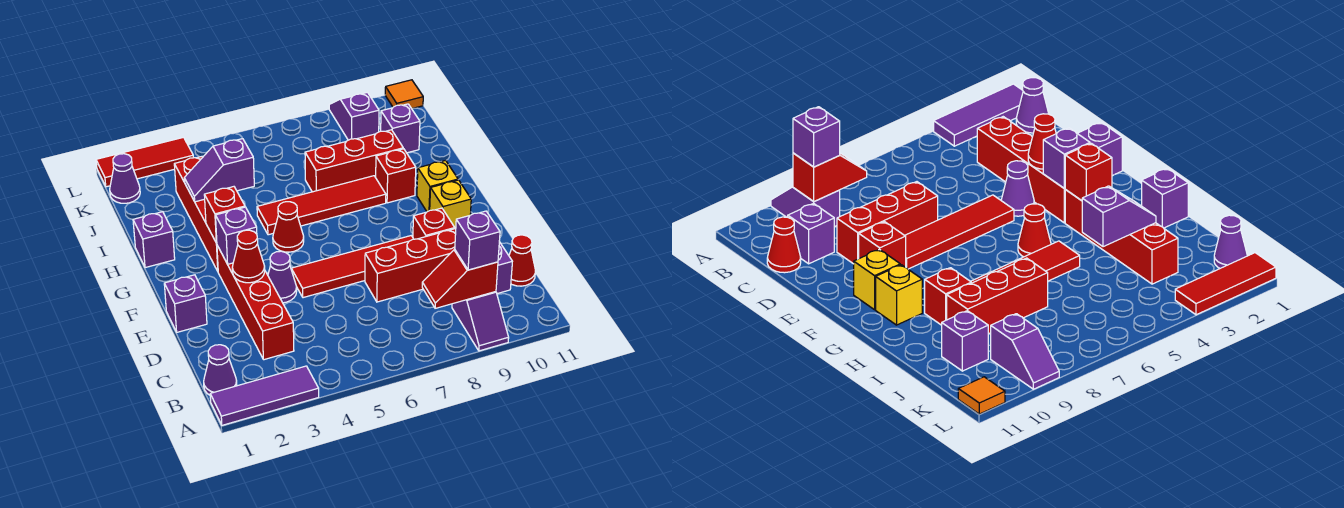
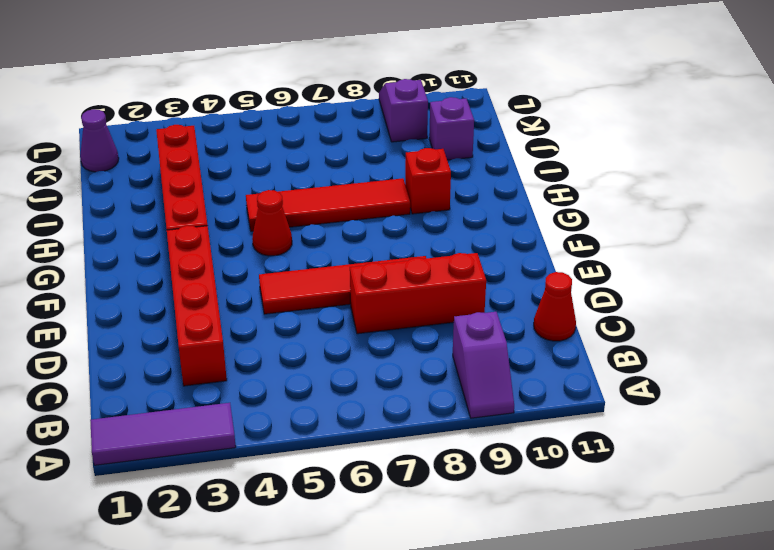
none -> purple 1x1 cone [204,345,237,395]
none -> purple 1x1 brick [496,242,512,294]
none -> purple 1x1 brick [164,275,207,332]
none -> purple 1x1 cone [268,251,297,303]

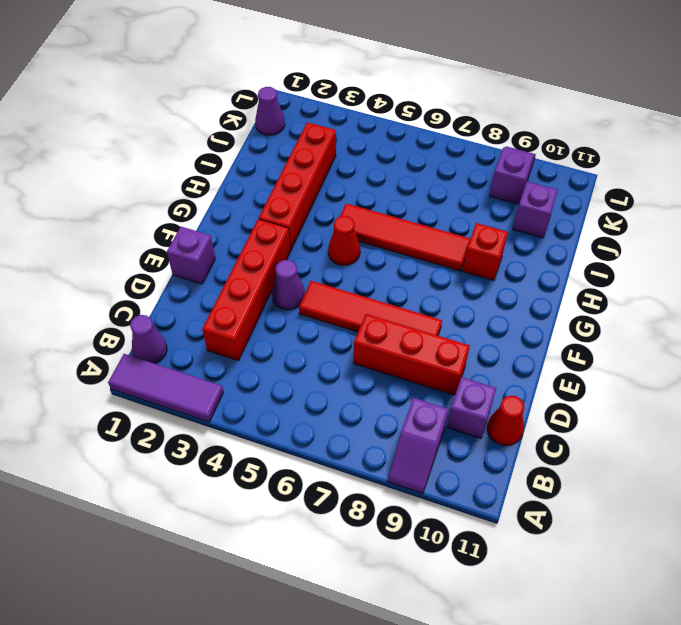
none -> red 1x1 brick [413,208,455,239]
none -> yellow 1x1 brick [430,180,471,229]
none -> yellow 1x1 brick [417,160,458,212]
none -> purple 1x1 brick [133,212,175,268]

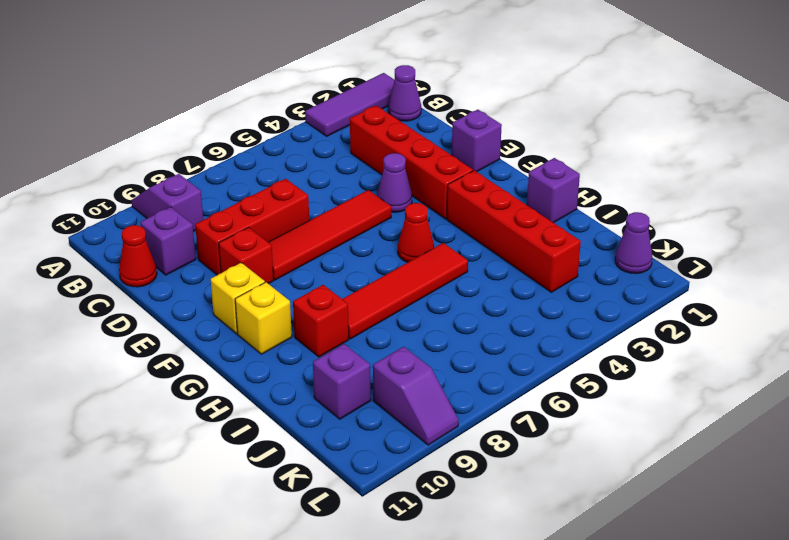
none -> red 1x3 brick [305,130,403,192]
none -> red 1x3 tile [96,137,193,187]
none -> orange 1x1 tile [385,80,423,109]
none -> red 1x2 slope [422,250,498,308]

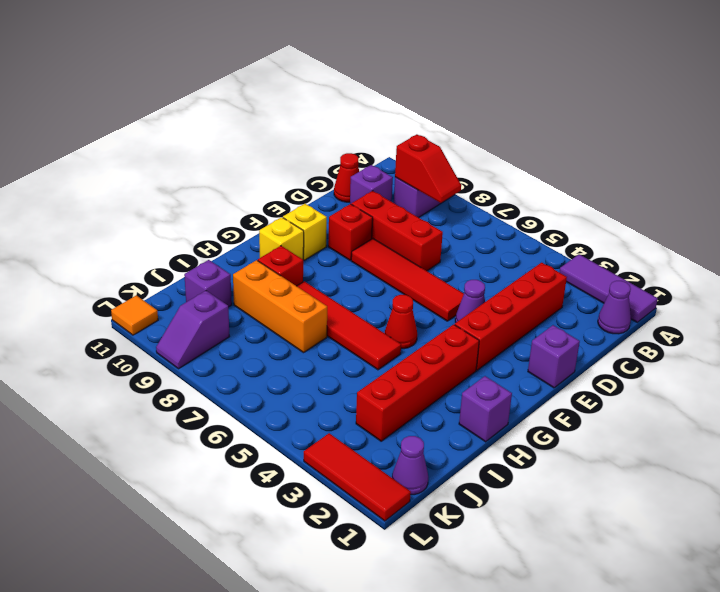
orange 1x3 brick [233,260,327,353] -> red 1x3 brick [305,130,403,192]
none -> red 1x1 cone [232,230,265,283]
none -> purple 1x1 brick [216,207,257,264]
none -> red 1x1 brick [204,187,245,243]
none -> purple 1x2 slope [184,139,254,202]

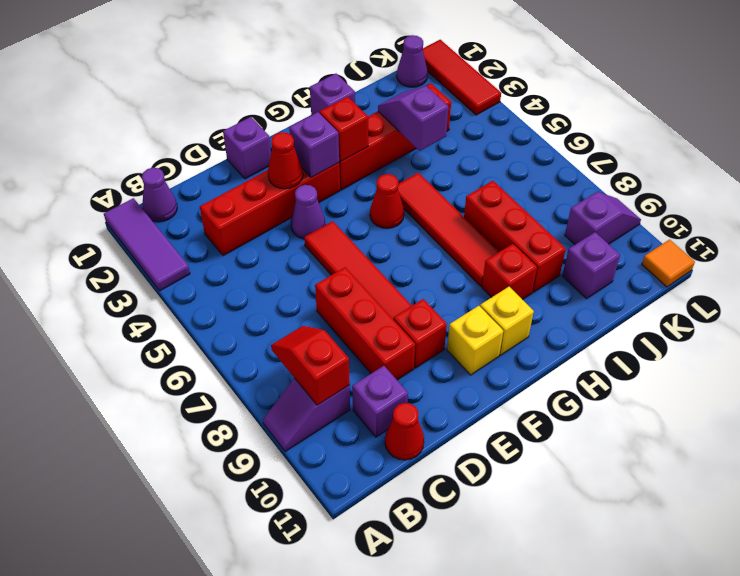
none -> purple 1x1 brick [455,211,500,270]

